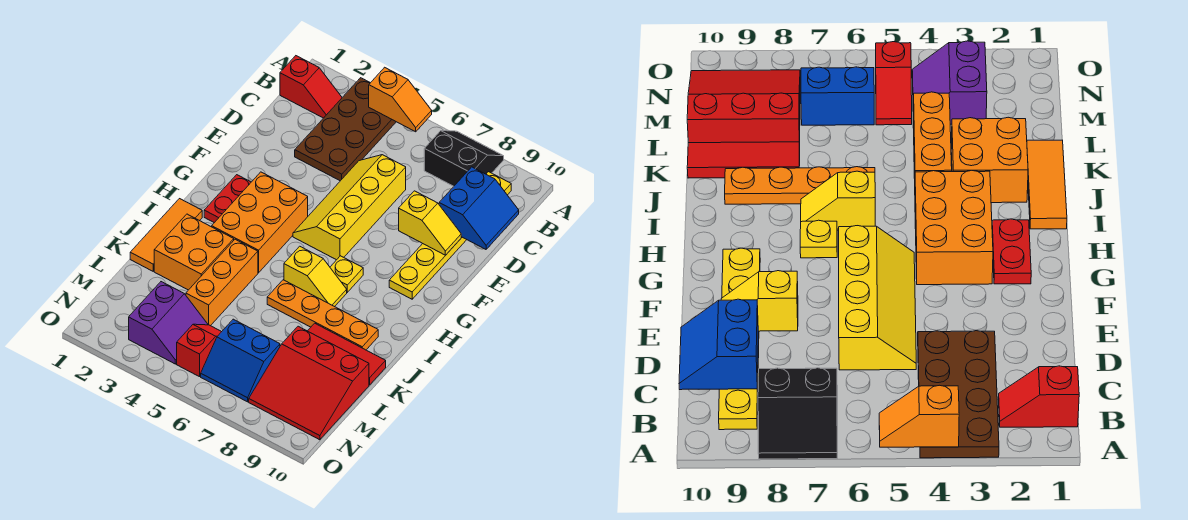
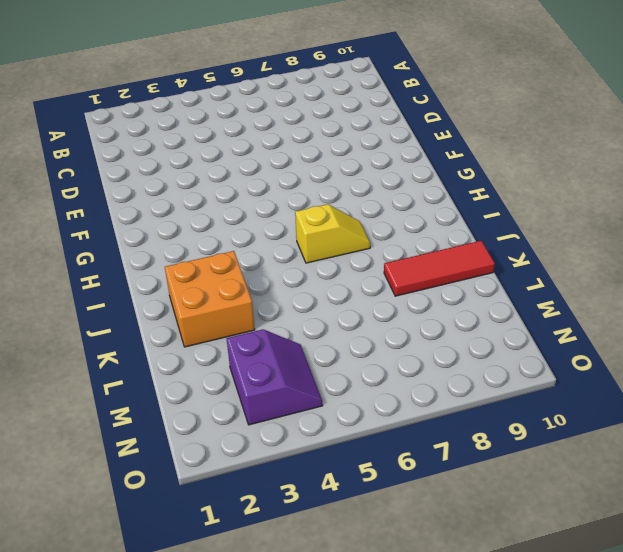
none -> brown 2x4 plate [295,78,396,181]
none -> black 2x2 slope [424,131,504,186]
none -> red 1x2 slope [280,56,342,118]

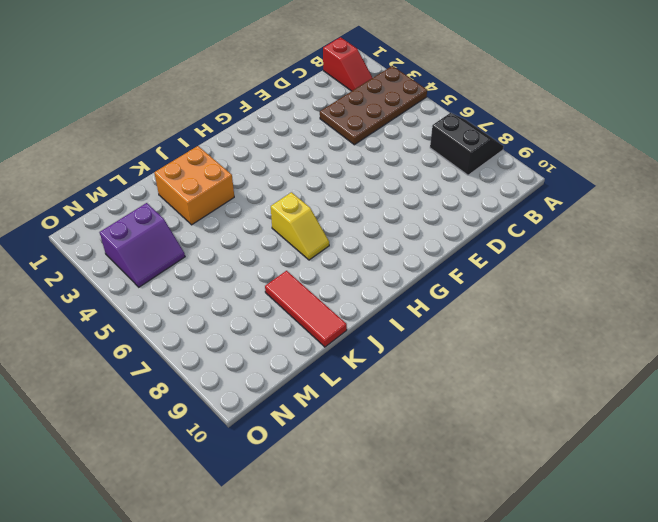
none -> yellow 1x6 plate [389,172,511,299]
none -> yellow 2x4 slope [293,155,406,260]
none -> red 1x2 plate [204,175,251,223]

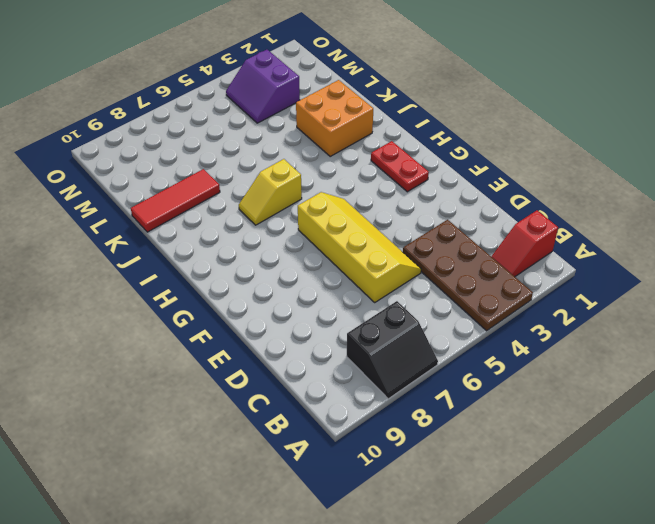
none -> yellow 1x6 plate [389,172,511,299]
none -> orange 2x3 brick [212,172,308,273]
none -> yellow 1x1 plate [330,256,363,292]

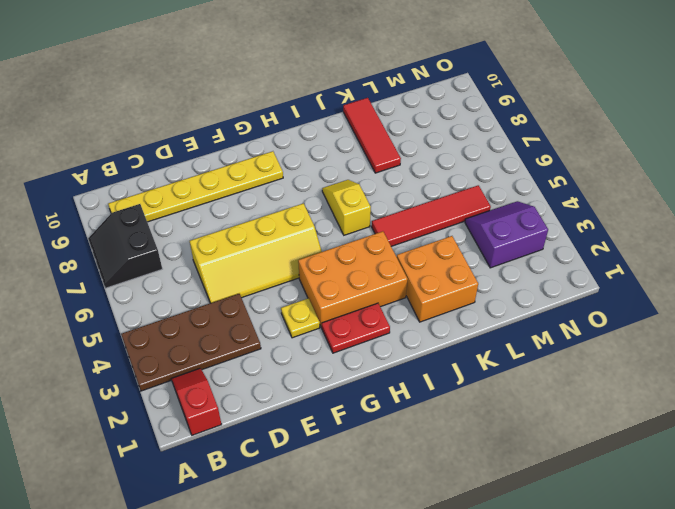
yellow 1x1 plate [281,298,320,338] -> yellow 1x1 plate moved to [330,256,363,292]
red 1x4 tile [372,185,491,246] -> red 1x2 slope [177,324,221,377]
none -> orange 1x3 tile [130,199,202,271]
none -> orange 1x3 brick [186,239,258,326]
none -> orange 1x4 plate [267,280,378,350]

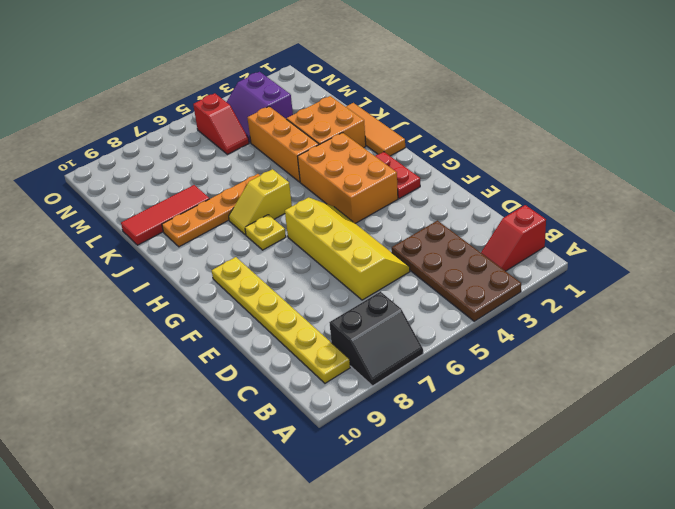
none -> red 3x3 slope [249,326,369,440]
none -> blue 2x2 slope [201,319,280,402]
none -> orange 1x2 slope [369,67,432,132]

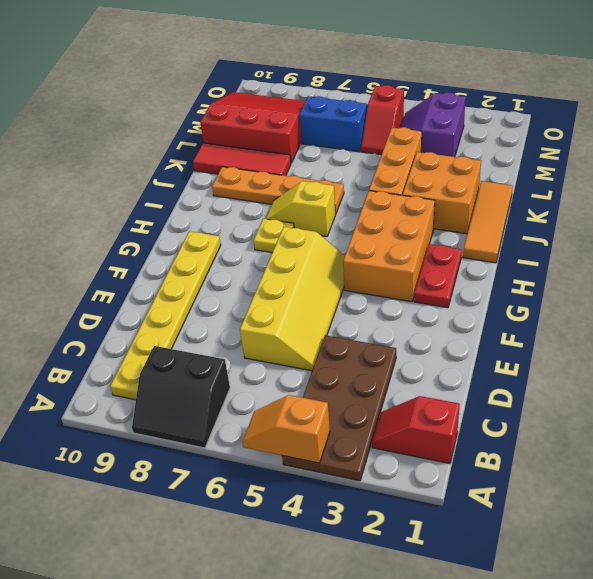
none -> blue 2x2 slope [439,167,519,249]
none -> yellow 1x2 slope [399,191,461,255]

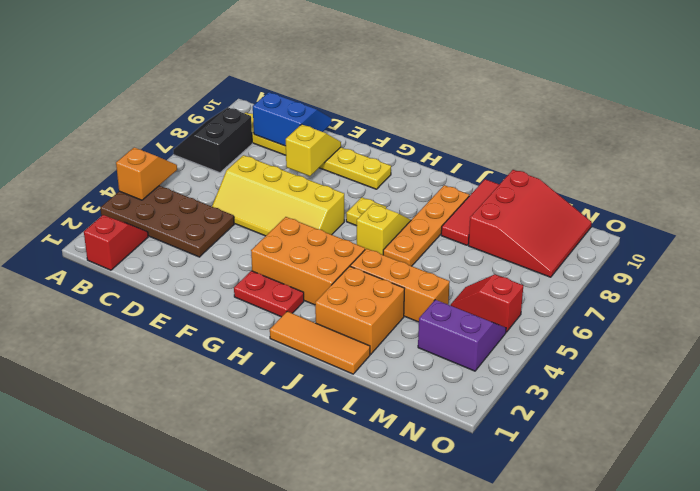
none -> blue 2x2 slope [201,319,280,402]

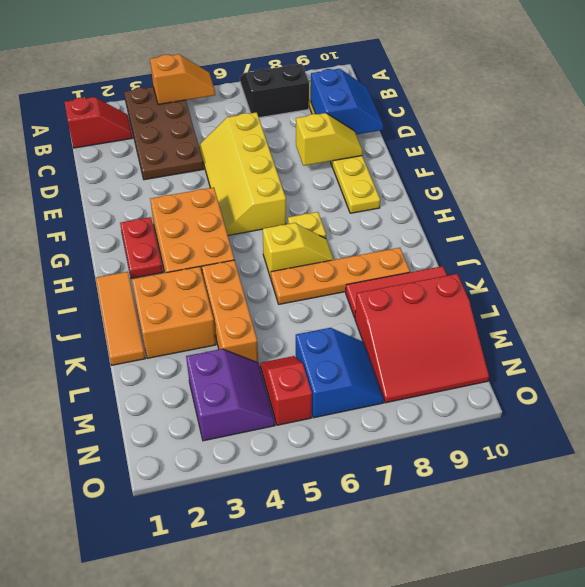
blue 2x2 slope [296,328,384,418] -> blue 2x2 slope turned to [201,319,280,402]

